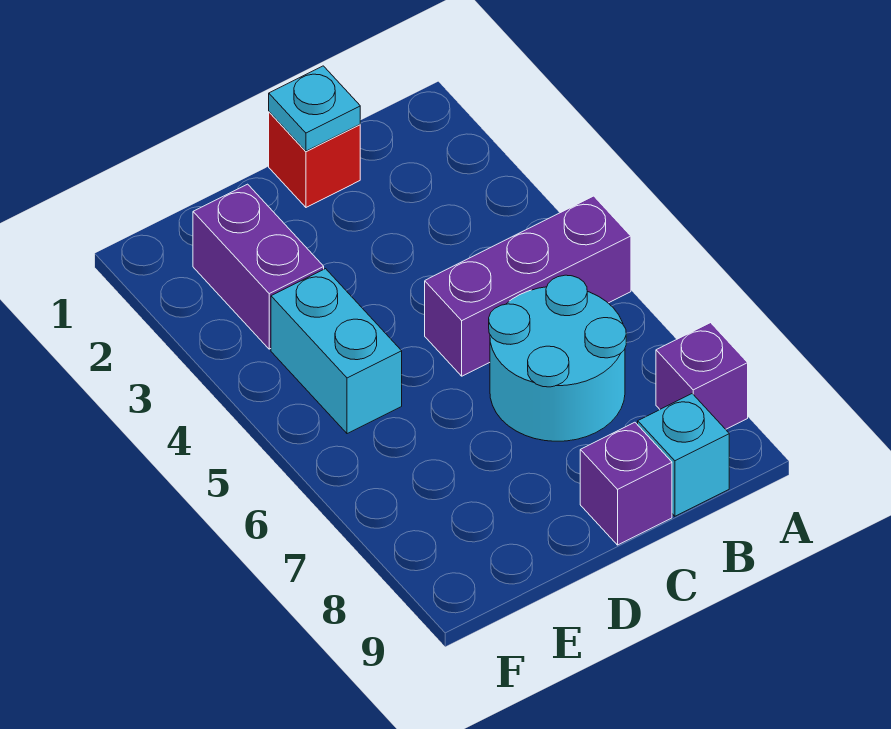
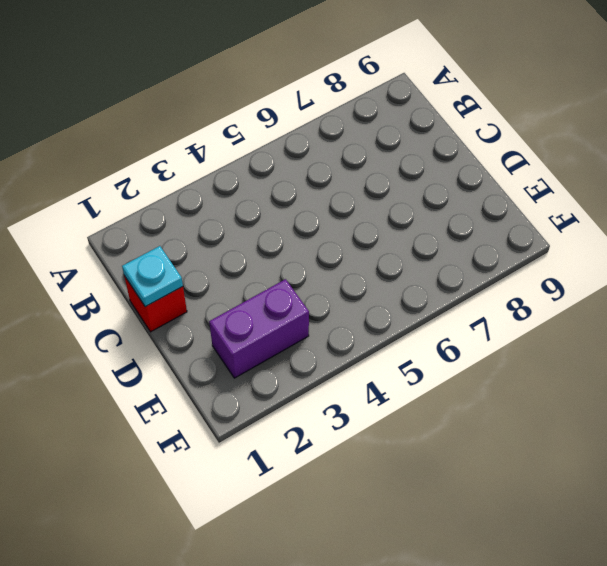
none -> purple 1x3 brick [425,196,631,376]
none -> purple 1x1 brick [656,323,748,429]

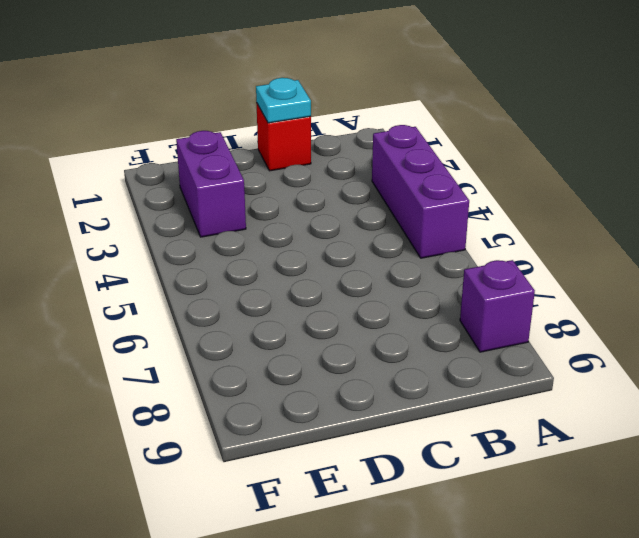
purple 1x3 brick [372,125,469,258] -> purple 1x3 brick turned to [425,196,631,376]
none -> cyan 2x2 round brick [489,275,626,441]
none -> cyan 1x1 brick [638,394,729,516]

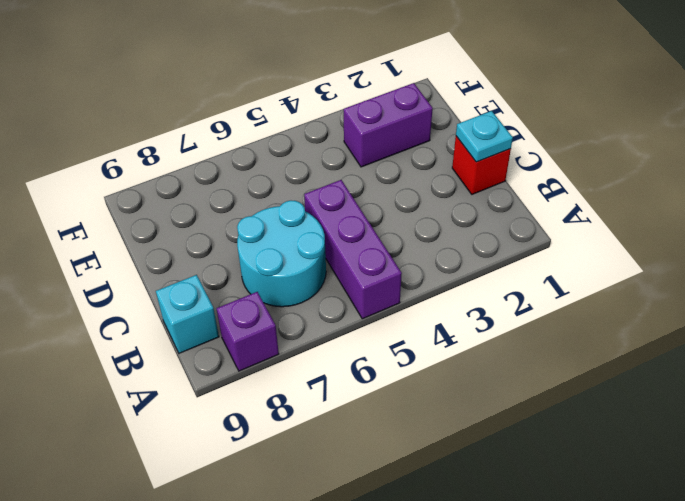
none -> purple 1x1 brick [580,422,672,545]
none -> cyan 1x2 brick [271,269,402,434]

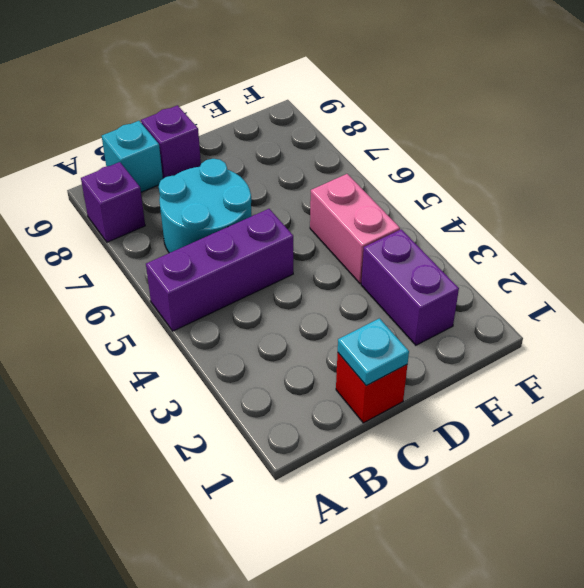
pink 1x2 brick [310,174,400,284] -> cyan 1x2 brick [271,269,402,434]

